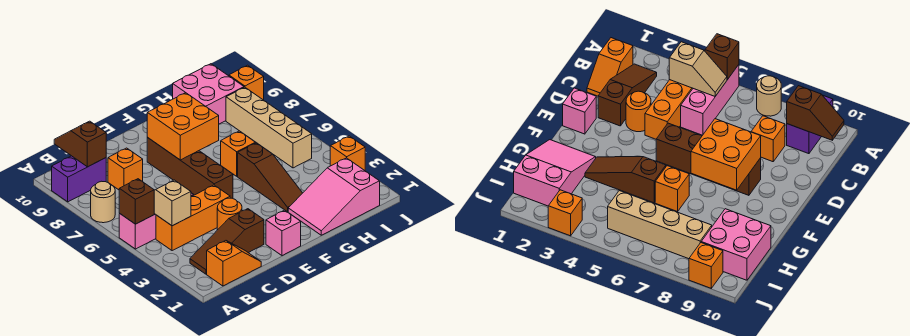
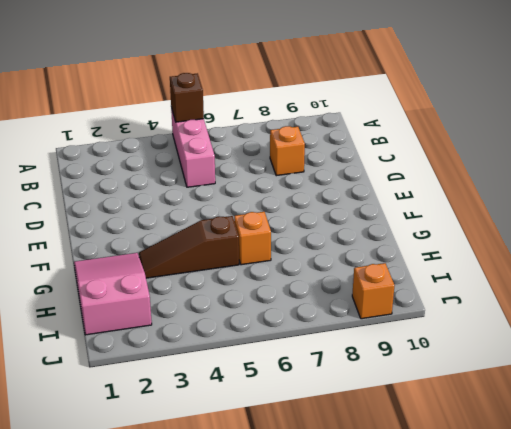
none -> tan 1x1 round brick [91,181,115,223]
none -> purple 1x2 brick [52,156,106,202]
none -> orange 1x2 slope [207,241,261,286]

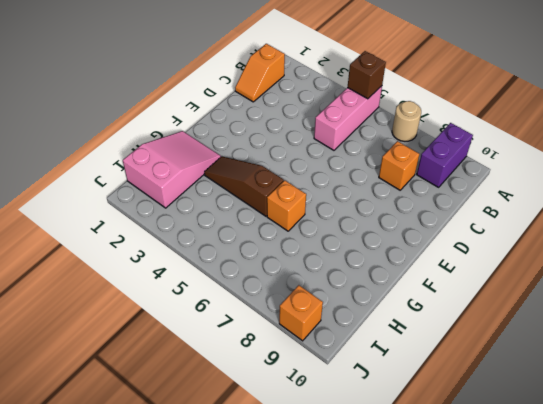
none -> brown 1x3 slope [190,209,264,274]
none -> orange 1x3 brick [156,185,230,251]
none -> orange 1x1 round brick [217,198,242,230]

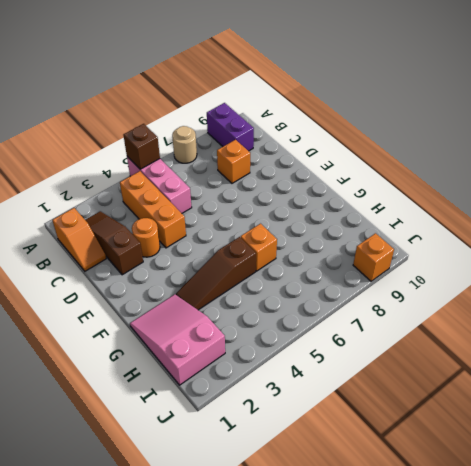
none -> pink 1x1 brick [266,210,301,256]
none -> brown 1x4 brick [147,137,233,198]
none -> pink 2x2 brick [173,64,244,124]

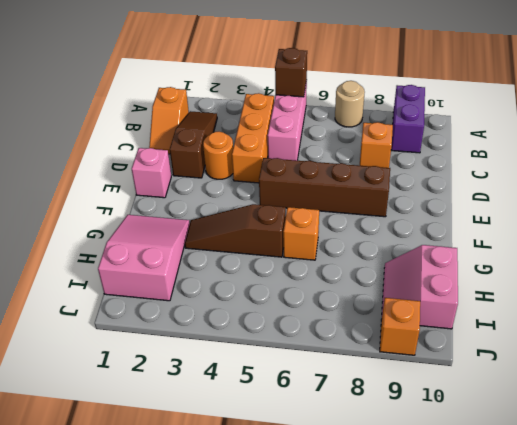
pink 2x2 slope [381,245,458,329] -> pink 2x2 brick [173,64,244,124]
none -> tan 1x4 brick [226,87,312,168]
none -> orange 1x1 brick [330,136,365,170]
none -> tan 1x2 slope [154,180,191,226]

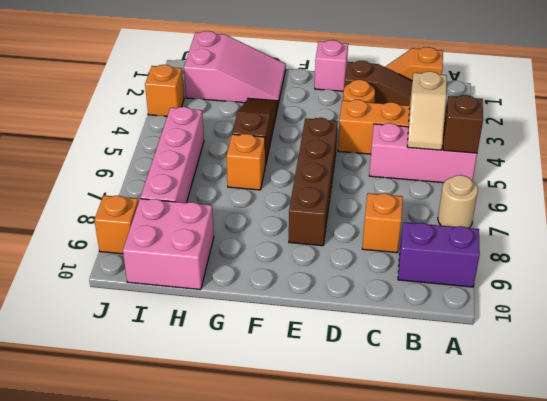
pink 1x4 brick [140,107,204,203] -> tan 1x4 brick [226,87,312,168]
none -> brown 1x2 slope [54,121,106,167]
none -> orange 2x2 brick [147,93,219,160]

